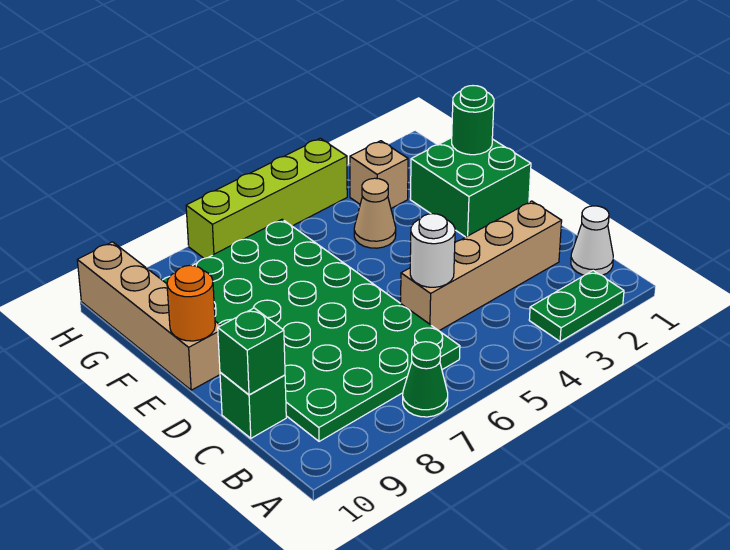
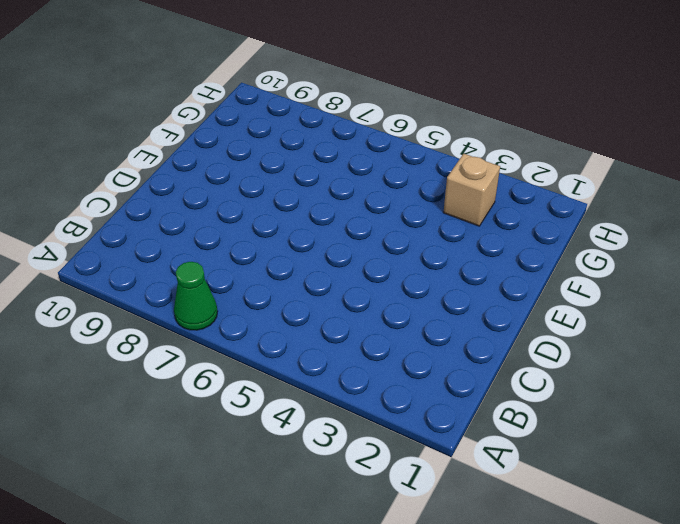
none -> green 1x2 plate [529,271,624,342]
none -> white 1x1 cone [571,206,613,275]
none -> green 4x6 plate [163,219,460,441]

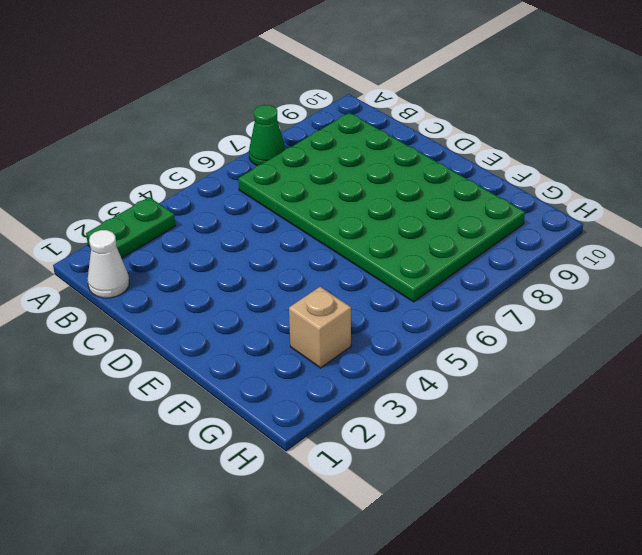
none -> tan 1x4 brick [401,201,562,331]
none -> green 1x1 brick [220,373,286,438]
none -> green 2x2 brick [410,138,531,237]

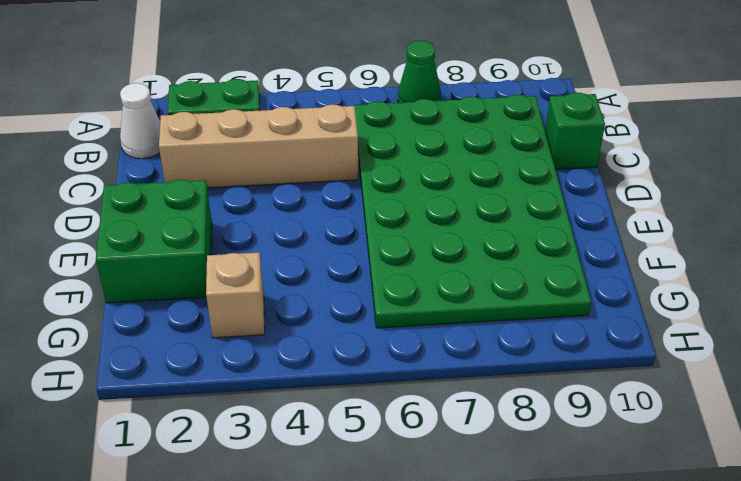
none -> tan 1x4 brick [77,242,221,390]
none -> tan 1x1 cone [354,178,396,248]
none -> lime 1x4 brick [186,138,347,258]

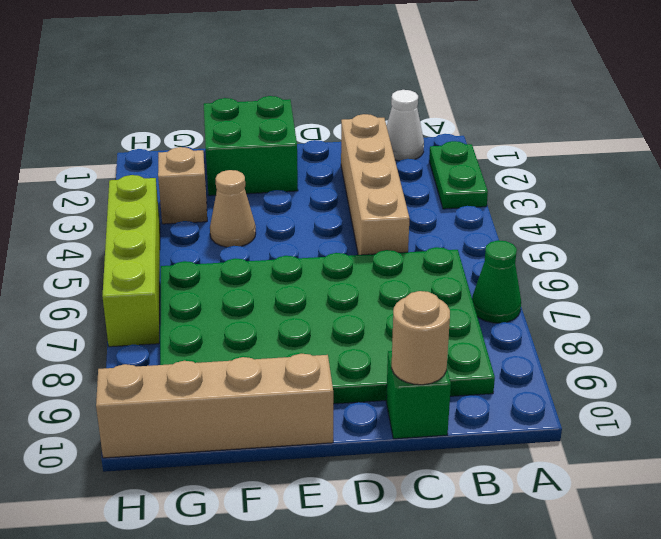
tan 1x1 round brick [391,291,450,385] -> green 1x1 brick [218,308,285,395]
none -> white 1x1 round brick [410,214,455,287]
none -> orange 1x1 round brick [167,265,215,341]
none -> green 1x1 round brick [452,86,494,155]

